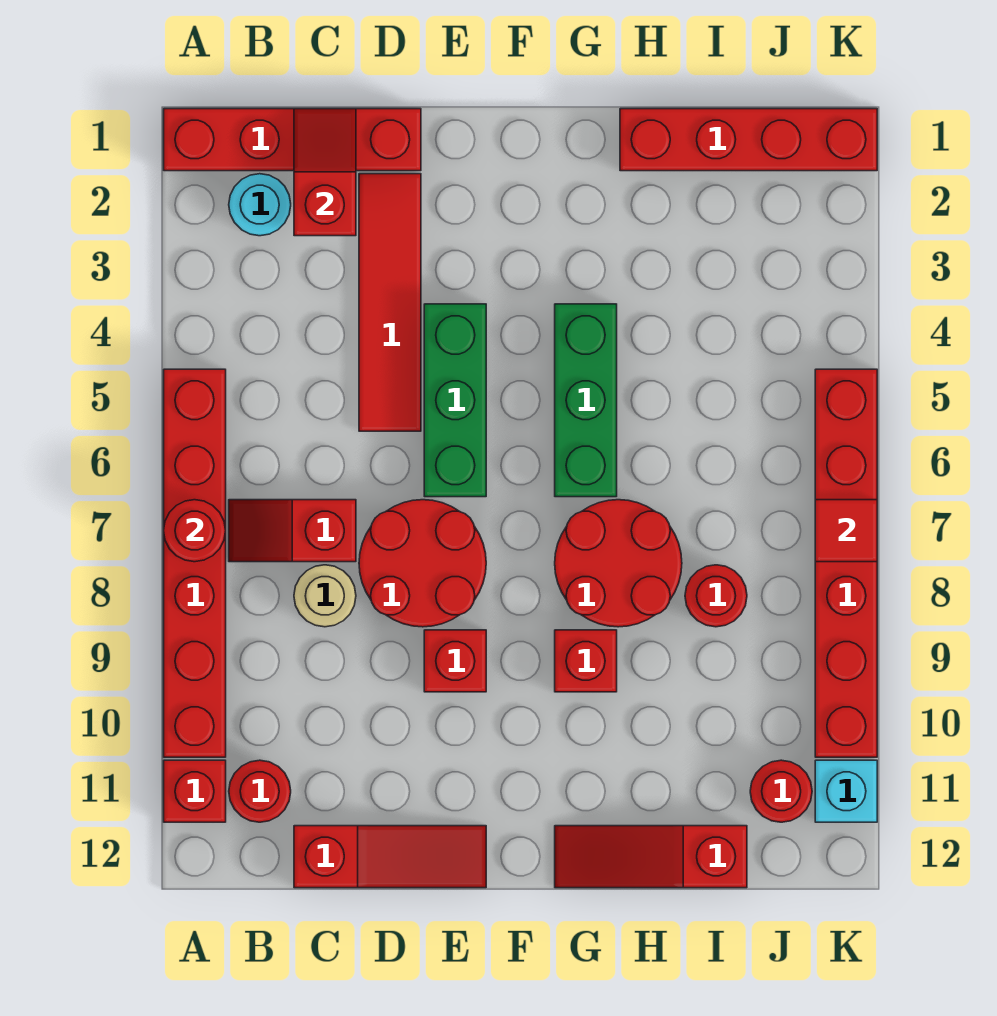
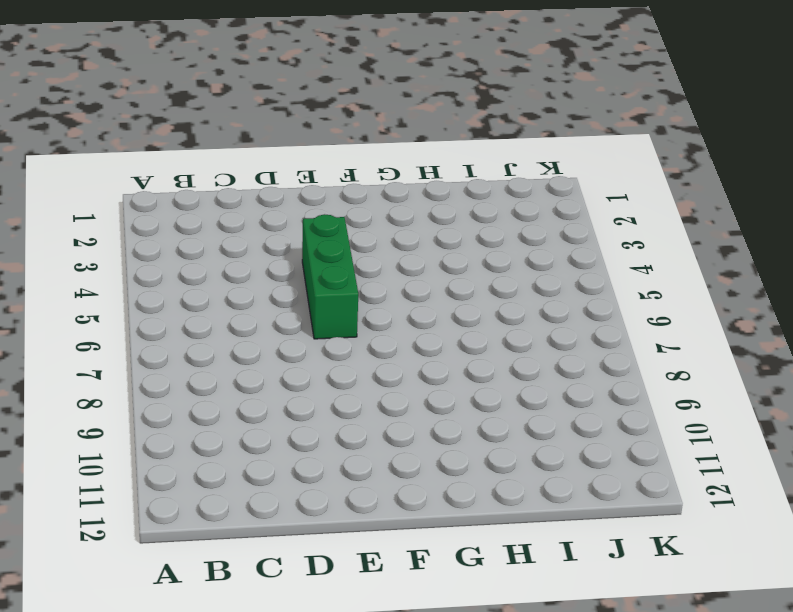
none -> red 1x4 brick [164,109,421,171]
none -> red 1x6 brick [164,369,226,757]
none -> red 1x1 brick [164,760,226,822]

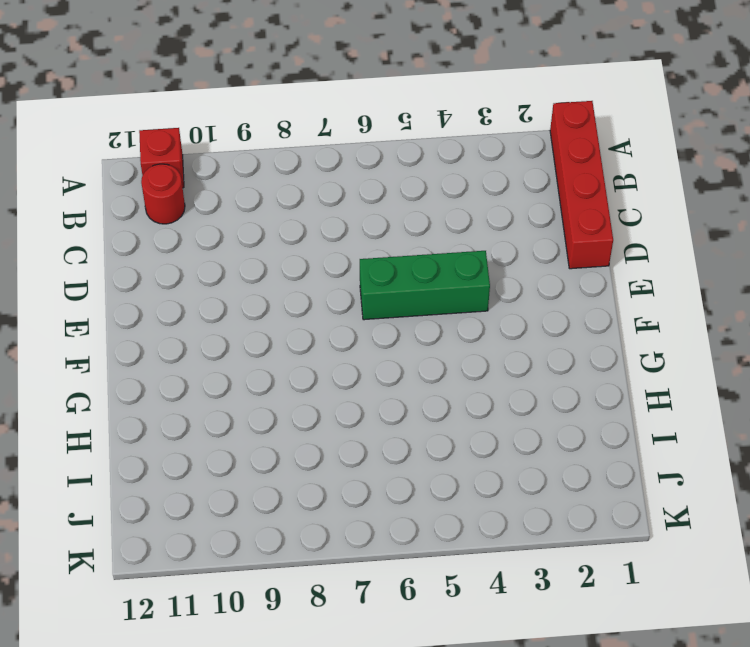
none -> red 1x6 brick [164,369,226,757]
none -> cyan 1x1 round brick [229,174,291,236]
none -> red 1x2 slope [229,500,356,562]

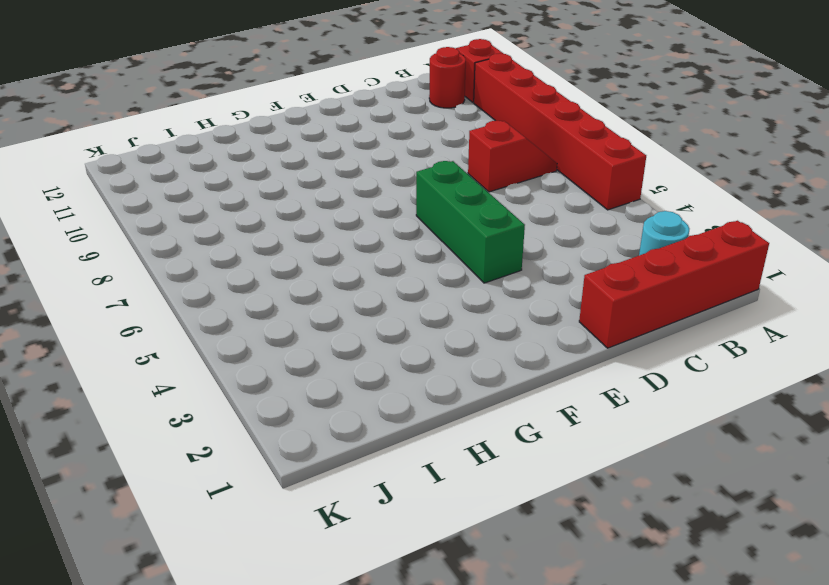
none -> tan 1x1 round brick [294,565,356,627]
none -> red 1x3 slope [294,826,486,888]
none -> red 1x4 tile [359,174,421,431]

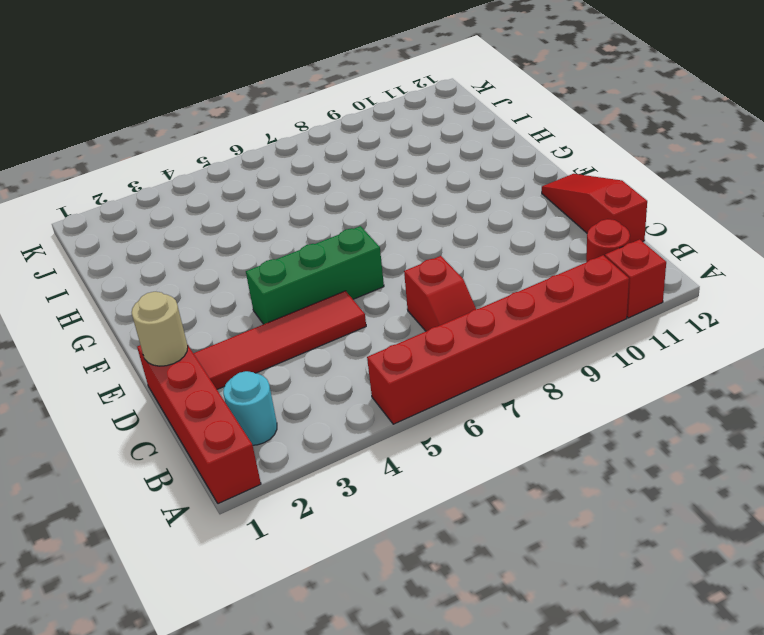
tan 1x1 round brick [132,292,188,366] -> tan 1x1 round brick moved to [294,565,356,627]
none -> red 2x2 round brick [359,500,486,627]
none -> red 1x1 brick [424,630,486,692]
none -> green 1x3 brick [555,304,617,497]

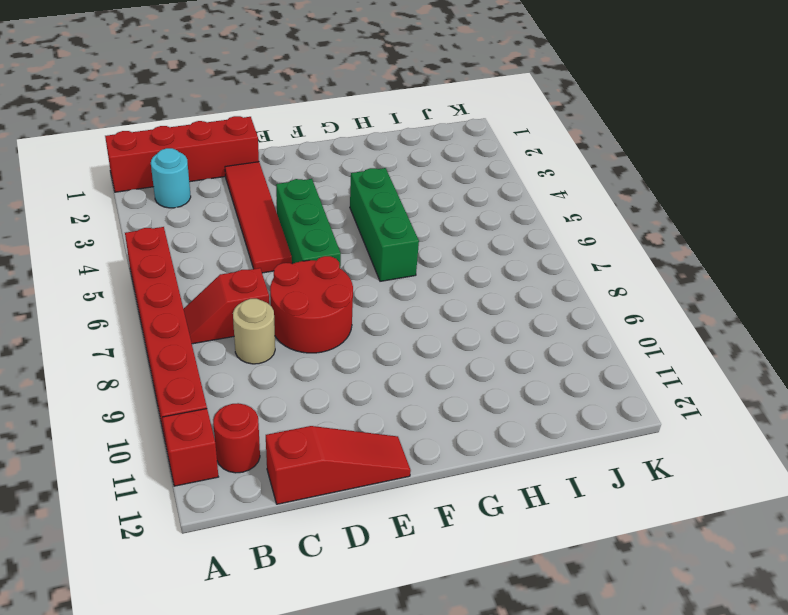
none -> red 1x1 brick [424,630,486,692]
none -> red 2x2 round brick [555,500,682,627]
none -> red 1x1 brick [555,630,617,692]

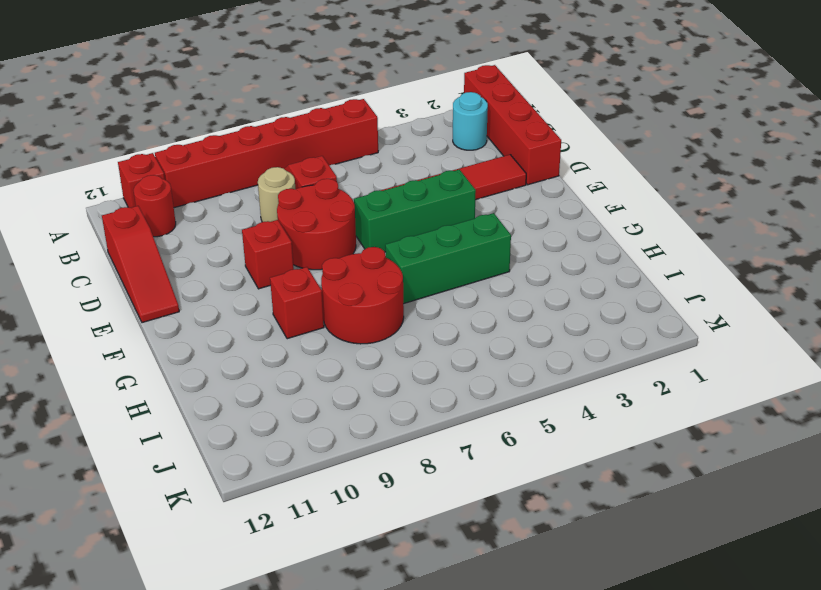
none -> red 1x3 slope [555,826,747,888]
none -> red 1x4 brick [620,109,877,171]
none -> red 1x1 round brick [685,565,747,627]

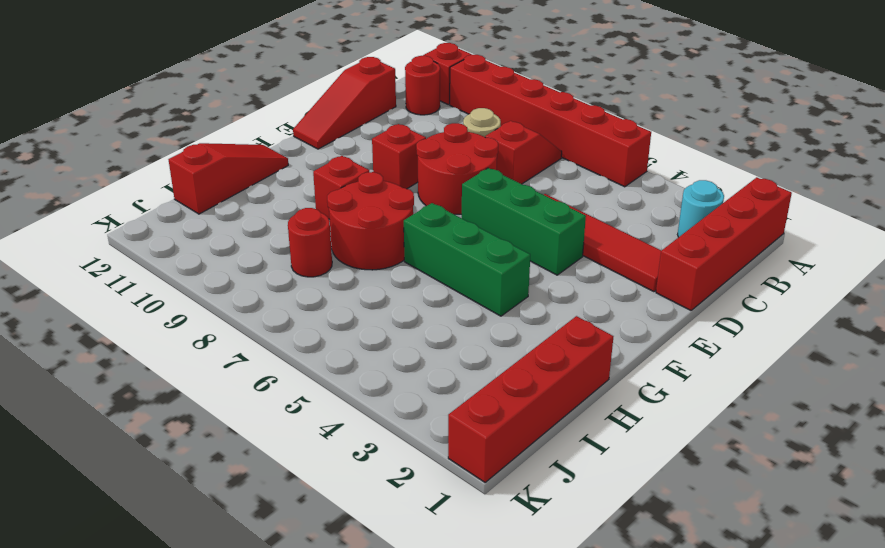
none -> red 1x1 round brick [750,760,812,822]
none -> red 1x6 brick [815,369,877,757]
none -> cyan 1x1 brick [815,760,877,822]

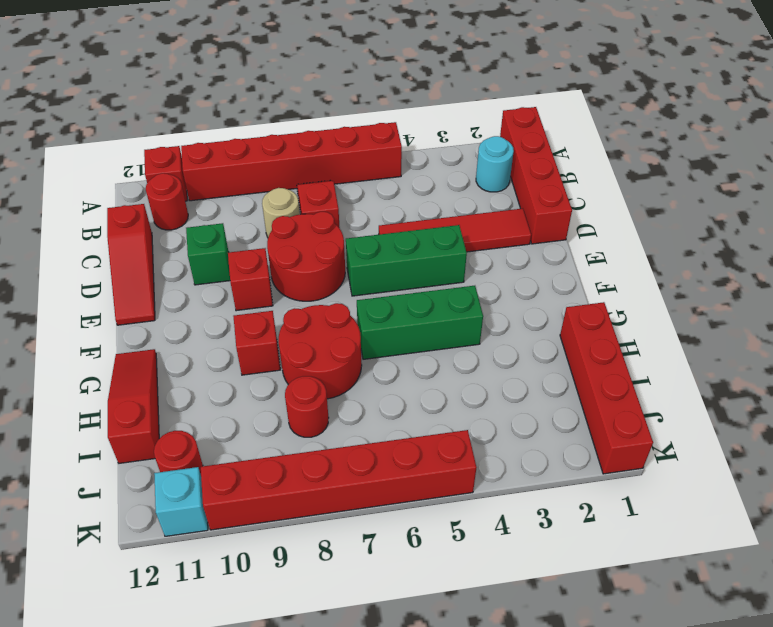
green 1x1 brick [186,223,230,285] -> none
none -> red 1x1 round brick [164,500,226,562]
none -> red 1x2 slope [294,109,356,236]
none -> red 1x1 tile [815,500,877,562]

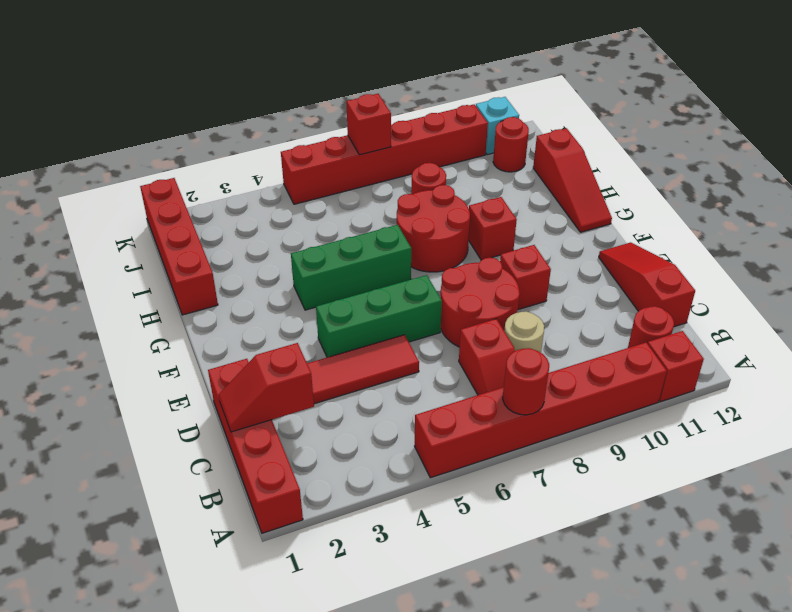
red 1x1 brick [346,94,391,155] -> red 1x1 tile [815,500,877,562]
none -> cyan 1x1 round brick [229,174,291,236]

